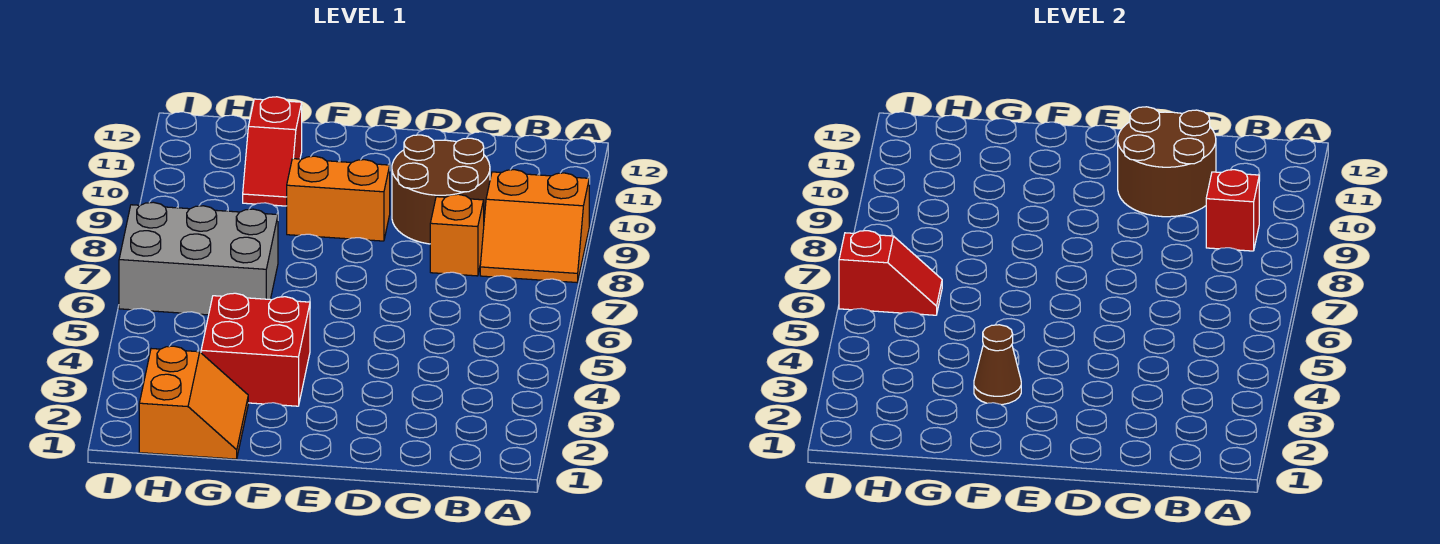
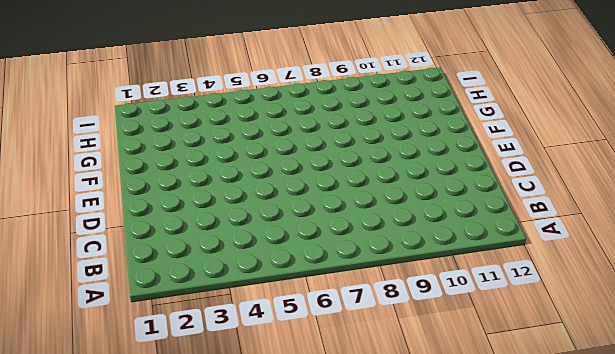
none -> orange 2x2 slope [480,170,589,282]
none -> orange 1x1 brick [430,194,484,276]
none -> brown 2x2 round brick [392,135,490,244]

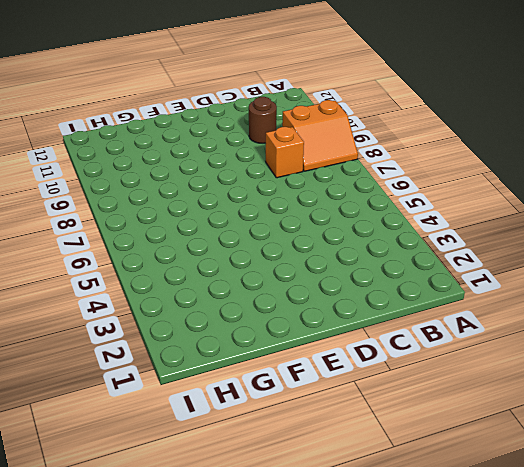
brown 1x1 round brick [249,97,277,143] -> brown 2x2 round brick [392,135,490,244]
none -> orange 1x2 brick [287,156,390,241]
none -> red 2x2 brick [201,293,310,406]
none -> orange 2x2 slope [139,346,248,459]

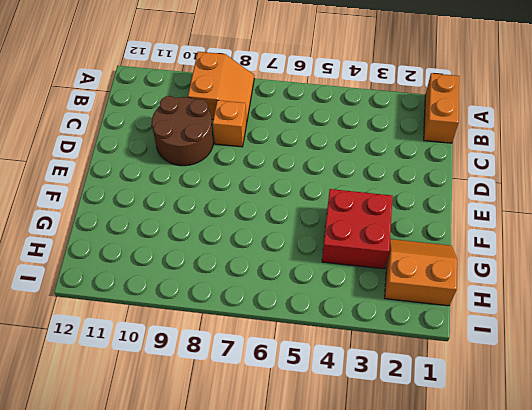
orange 1x2 brick [424,73,459,143] -> orange 1x2 brick moved to [287,156,390,241]
none -> grey 2x3 brick [119,202,278,315]
none -> red 1x2 slope [243,97,302,206]
none -> red 1x1 brick [1206,170,1259,251]

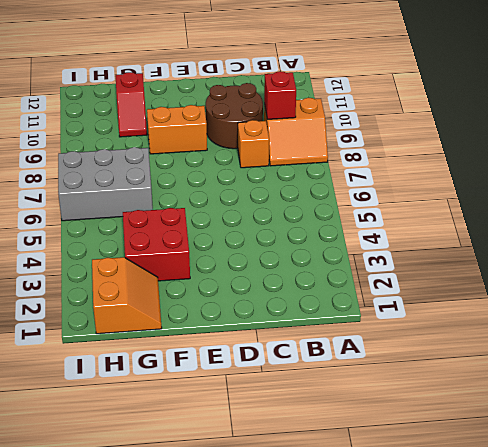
none -> brown 2x2 round brick [1118,107,1216,217]
none -> brown 1x1 cone [974,325,1021,405]
none -> red 1x2 slope [839,231,942,315]

